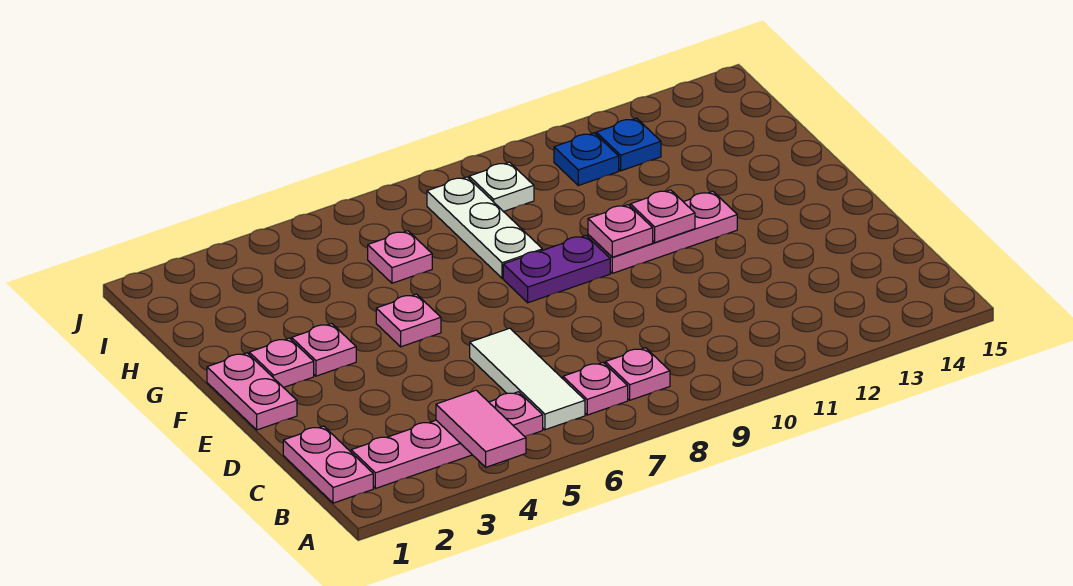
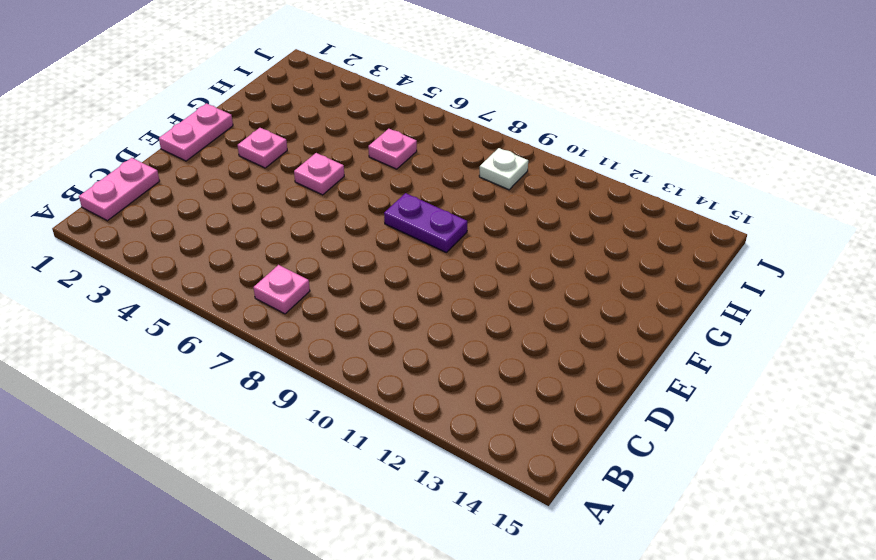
none -> pink 1x4 plate [351,392,543,488]
none -> white 1x3 tile [470,328,585,430]
none -> pink 1x1 plate [605,348,670,400]

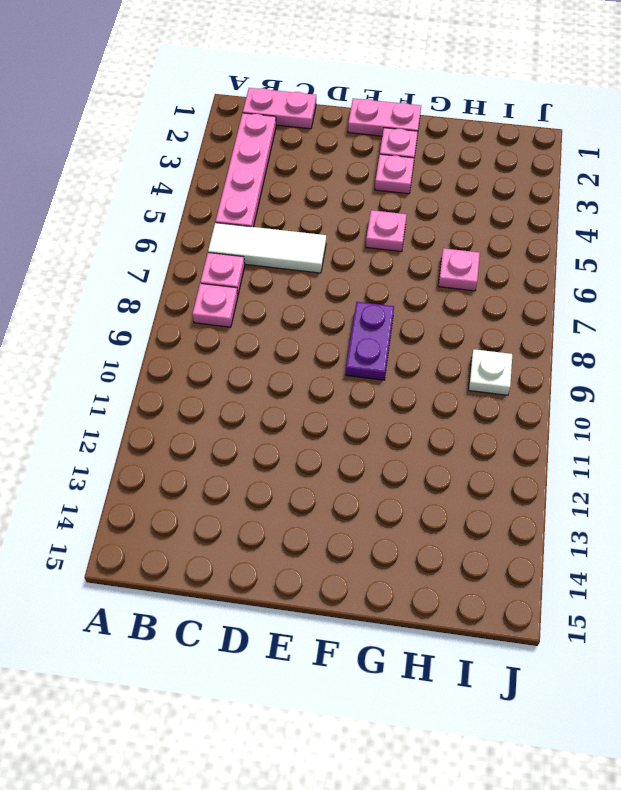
none -> pink 1x3 plate [588,192,737,273]
none -> white 1x3 plate [427,177,542,278]
none -> blue 1x1 plate [554,133,619,185]

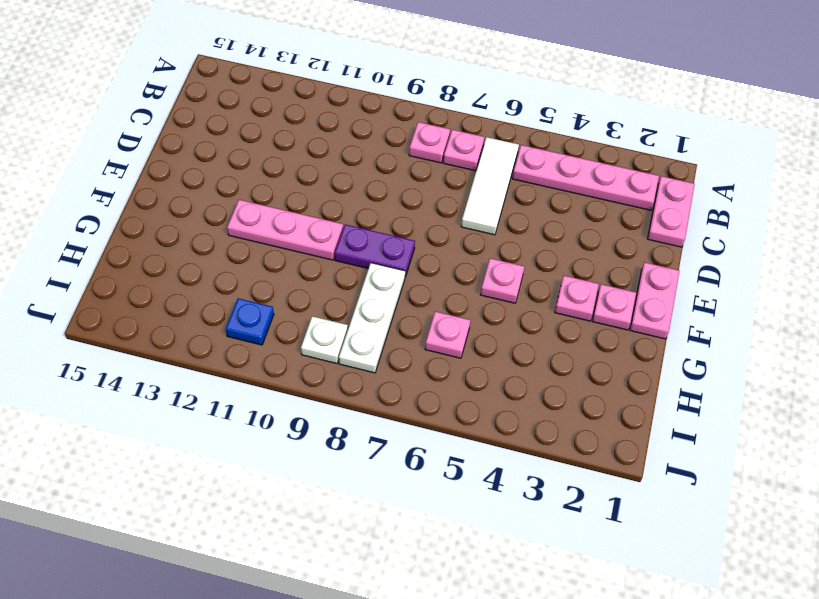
none -> blue 1x1 plate [596,118,661,171]
none -> pink 1x2 tile [436,390,526,467]
none -> pink 1x1 plate [588,205,653,257]

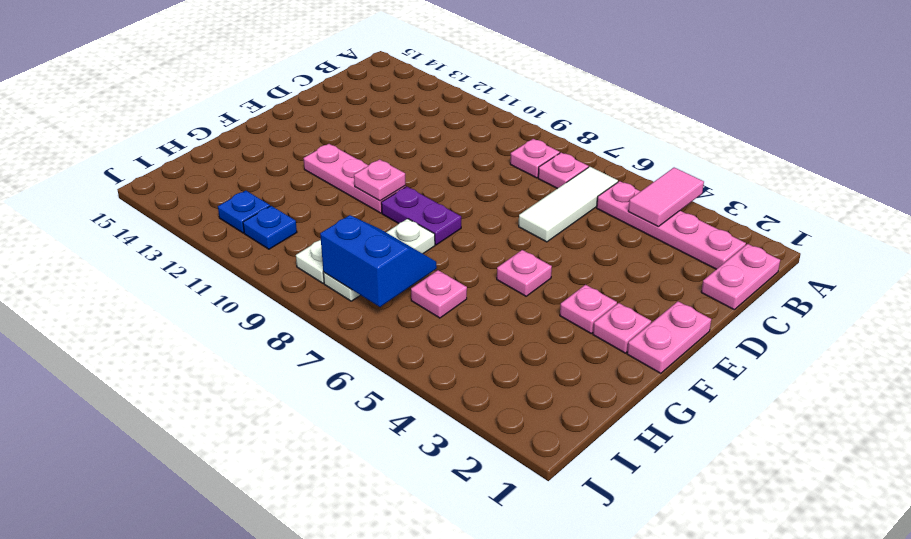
blue 2x2 slope [320,215,437,307] -> none
none -> pink 1x1 plate [630,190,695,242]

